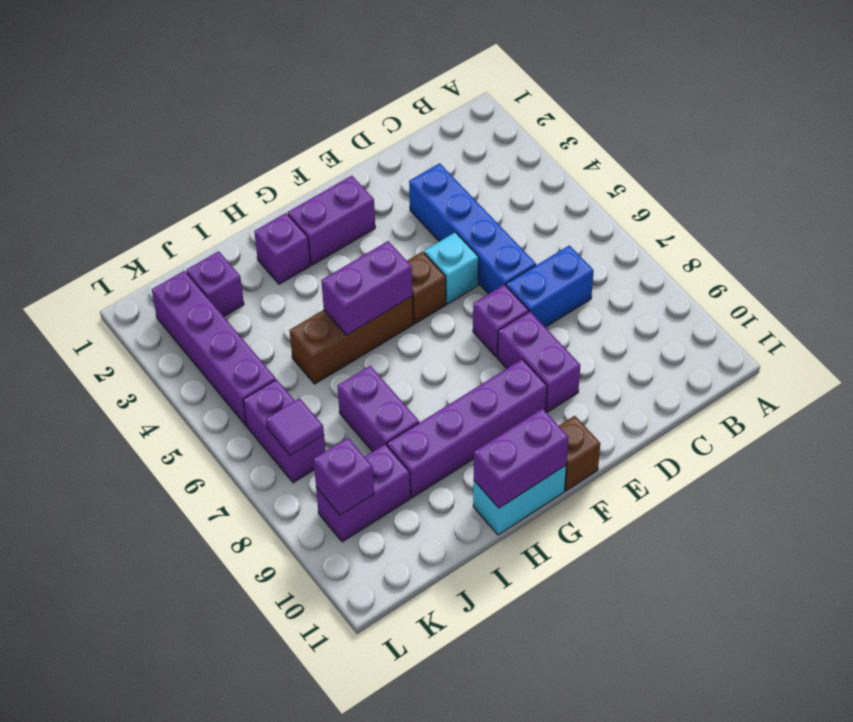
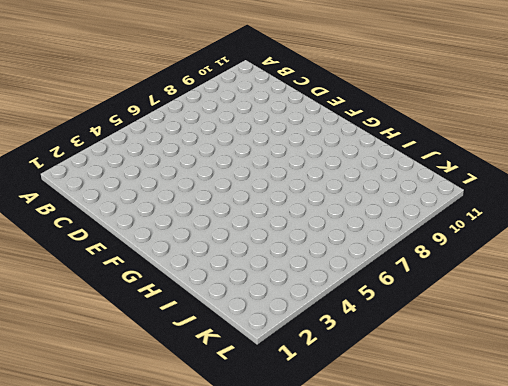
none -> blue 1x2 brick [506,245,594,327]
none -> blue 1x4 brick [409,163,536,294]
none -> cyan 1x1 brick [424,232,479,304]

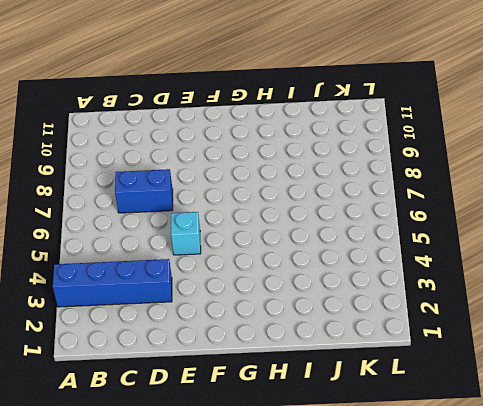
blue 1x4 brick [53,259,172,307] -> blue 1x4 brick turned to [409,163,536,294]
none -> purple 1x1 brick [473,285,529,357]
none -> purple 1x2 brick [498,311,580,412]
none -> purple 1x2 brick [288,176,375,265]

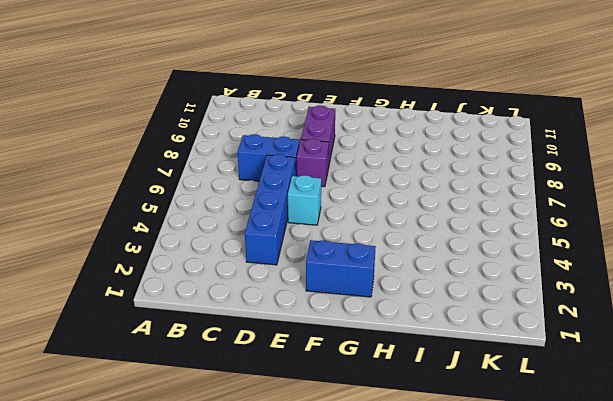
blue 1x2 brick [306,240,376,297] -> purple 1x2 brick [288,176,375,265]
none -> brown 1x1 brick [407,252,446,323]
none -> purple 1x4 brick [387,359,547,498]
none -> brown 1x1 brick [559,416,600,491]

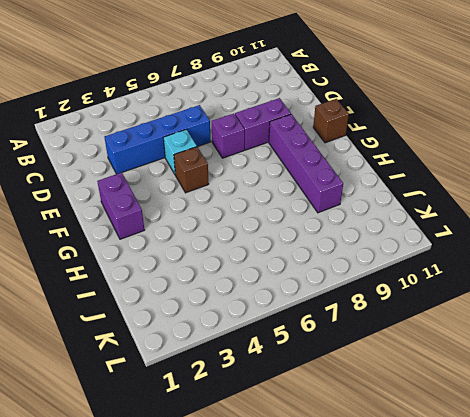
none -> blue 1x2 brick [506,245,594,327]
none -> brown 1x3 brick [290,296,413,384]
none -> cyan 1x2 brick [473,466,566,535]

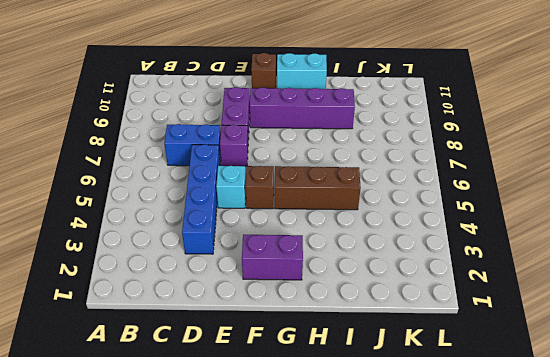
none -> purple 1x1 brick [254,213,310,284]
none -> purple 1x2 brick [338,366,419,452]
none -> purple 1x1 brick [186,251,244,317]

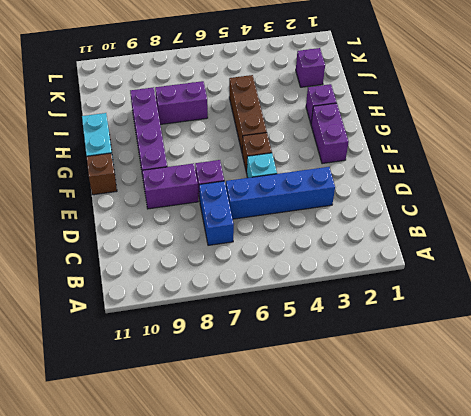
none -> purple 1x2 brick [316,444,410,542]
none -> purple 1x4 brick [152,271,276,425]
none -> purple 1x2 brick [243,379,325,483]

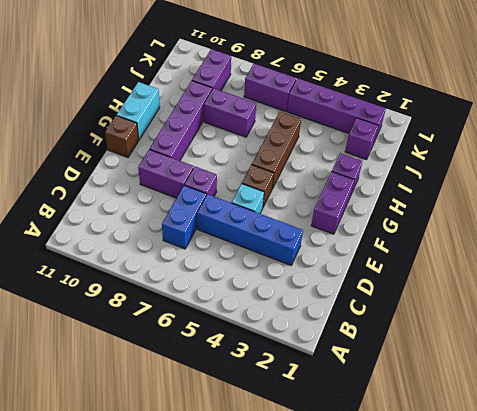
none -> purple 1x2 brick [321,241,413,335]
none -> purple 1x2 brick [474,409,569,508]
none -> purple 1x1 tile [266,398,324,455]

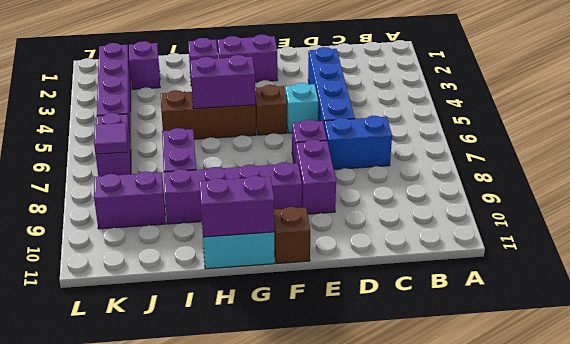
none -> purple 1x1 brick [313,438,374,515]

